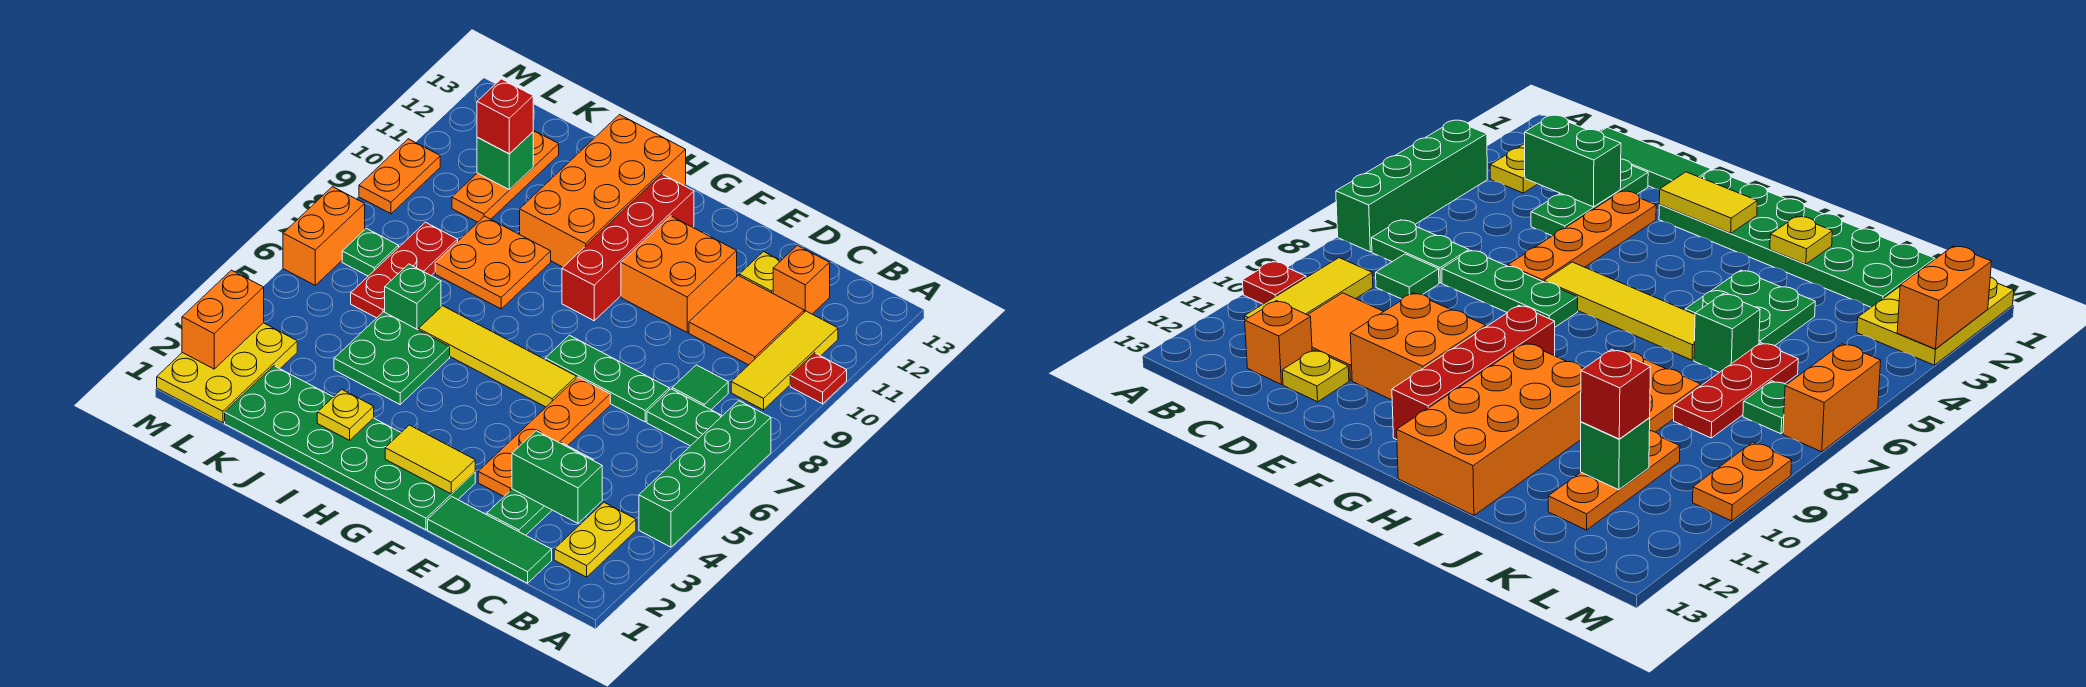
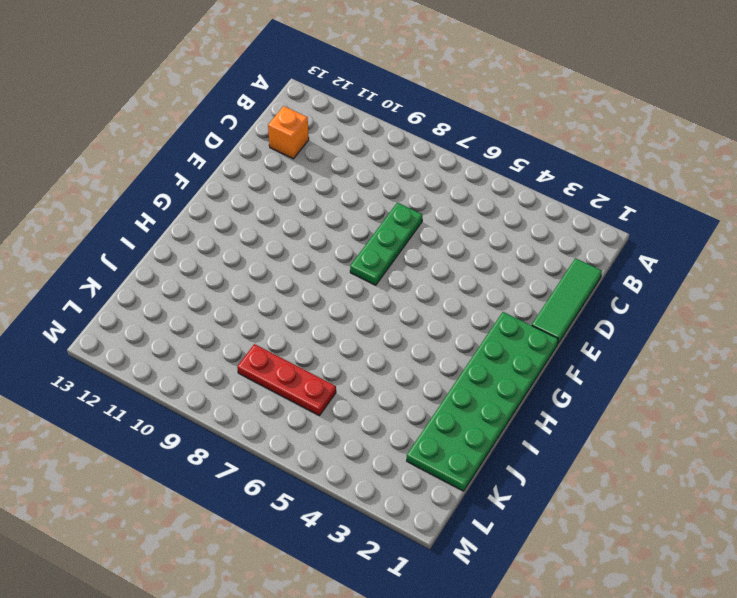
none -> green 1x4 brick [639,401,771,547]
none -> red 1x1 plate [790,353,847,404]
none -> yellow 1x2 plate [554,502,636,577]
none -> green 1x2 plate [647,389,722,446]

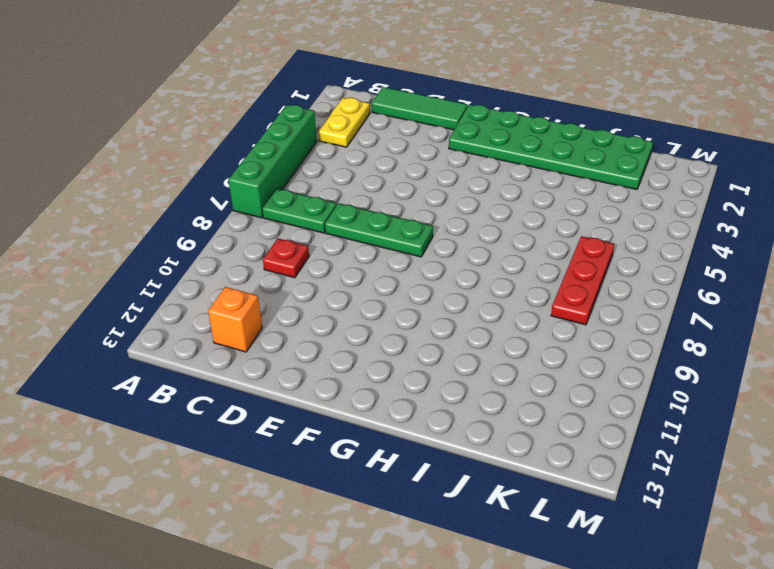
red 1x1 plate [263,238,309,278] -> red 1x1 plate moved to [790,353,847,404]
none -> yellow 1x3 tile [731,311,838,410]
none -> green 1x1 tile [672,365,728,410]
none -> orange 2x2 tile [689,275,804,365]
none -> green 1x3 plate [487,443,594,535]

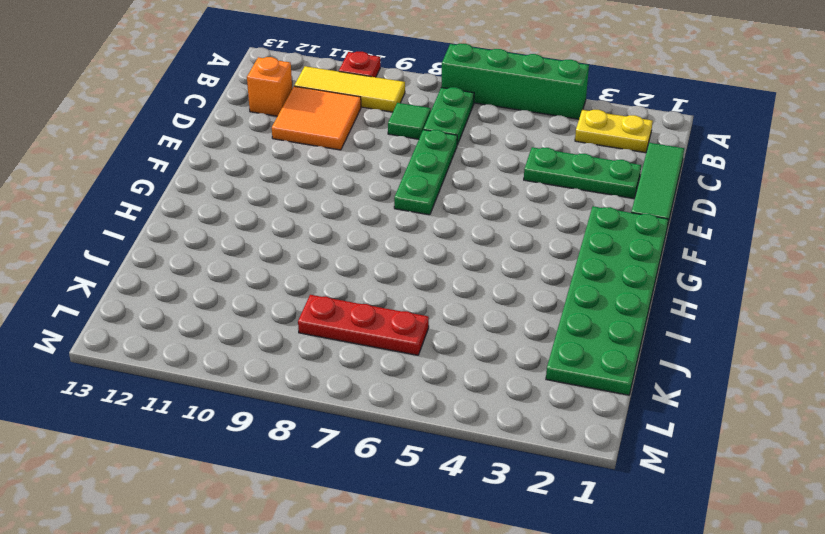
none -> yellow 1x1 plate [739,252,781,293]
none -> orange 1x4 plate [478,377,610,496]
none -> orange 2x2 brick [621,216,737,332]
none -> yellow 1x4 tile [419,306,576,407]

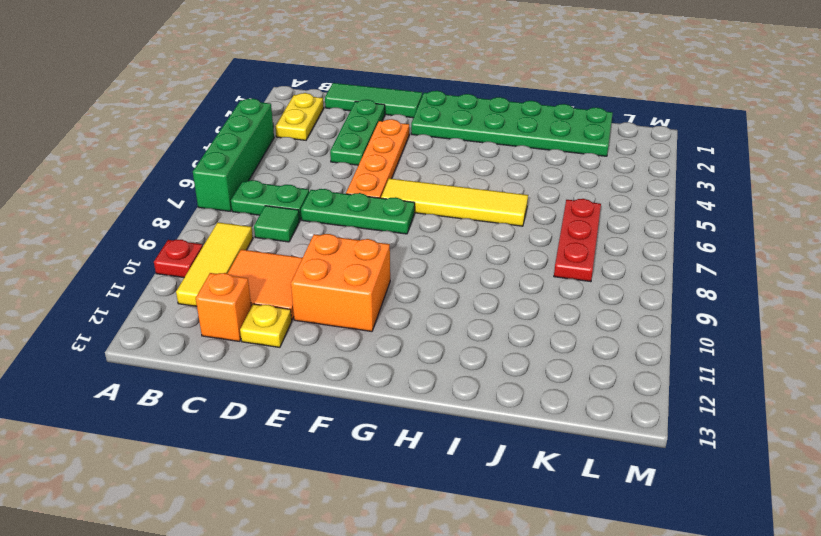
none -> red 1x4 brick [562,174,694,321]
none -> orange 2x4 brick [520,115,686,267]
none -> green 2x2 plate [334,312,450,404]
none -> orange 2x2 plate [435,216,551,309]

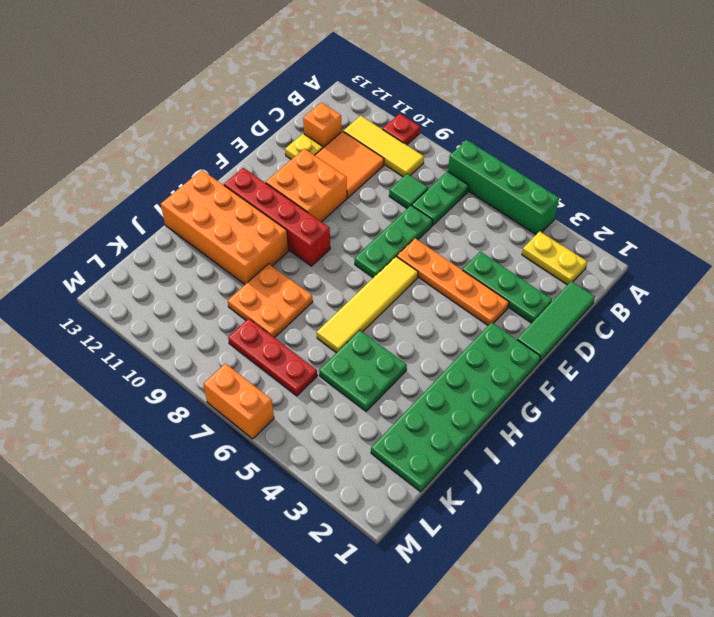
none -> green 1x1 brick [385,264,441,330]
none -> orange 1x3 plate [452,130,559,222]
none -> yellow 2x3 plate [157,323,297,423]
none -> green 1x1 plate [342,228,399,276]

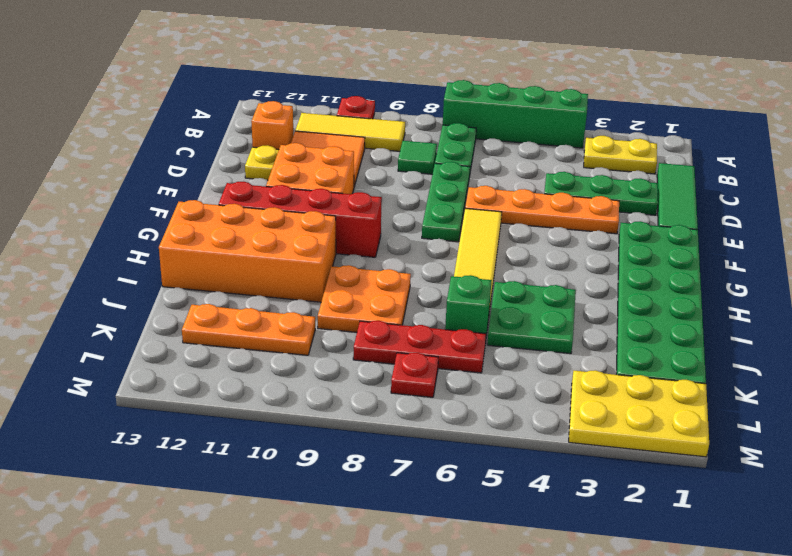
red 1x1 plate [391,353,438,397] -> green 1x1 plate [342,228,399,276]
none -> orange 1x2 brick [283,187,365,285]
none -> orange 1x2 plate [359,139,440,214]
none -> green 1x2 brick [512,431,602,523]
none -> yellow 1x2 tile [385,425,475,494]

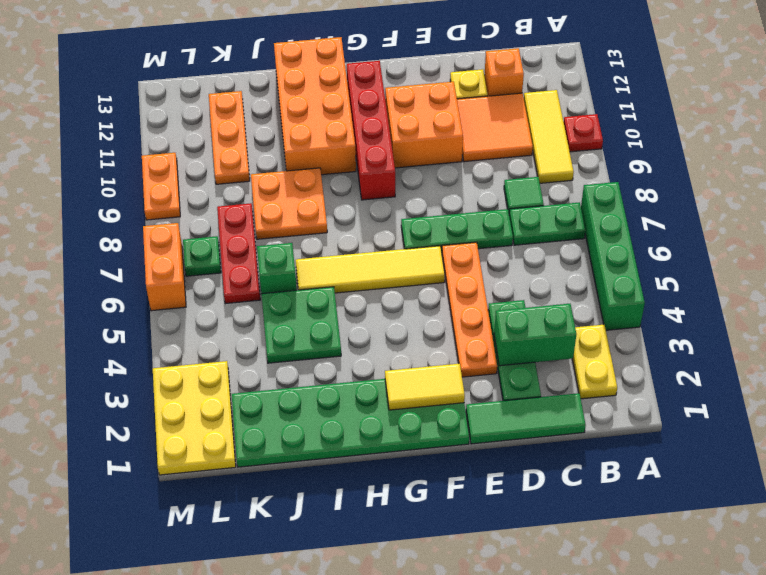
none -> yellow 1x1 plate [317,389,374,440]
none -> green 1x1 brick [477,132,533,190]
none -> orange 1x2 brick [182,270,264,369]
none -> red 1x1 brick [477,79,533,154]

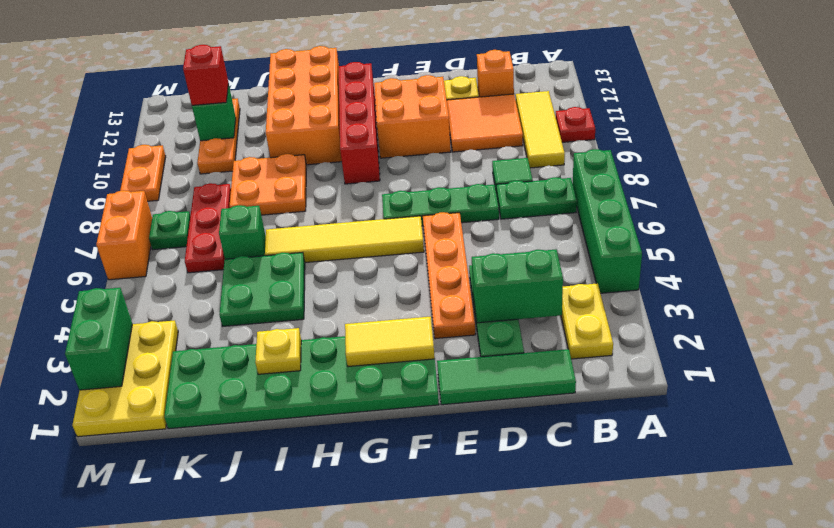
green 1x2 brick [65,288,132,390] -> orange 1x2 brick [182,270,264,369]

